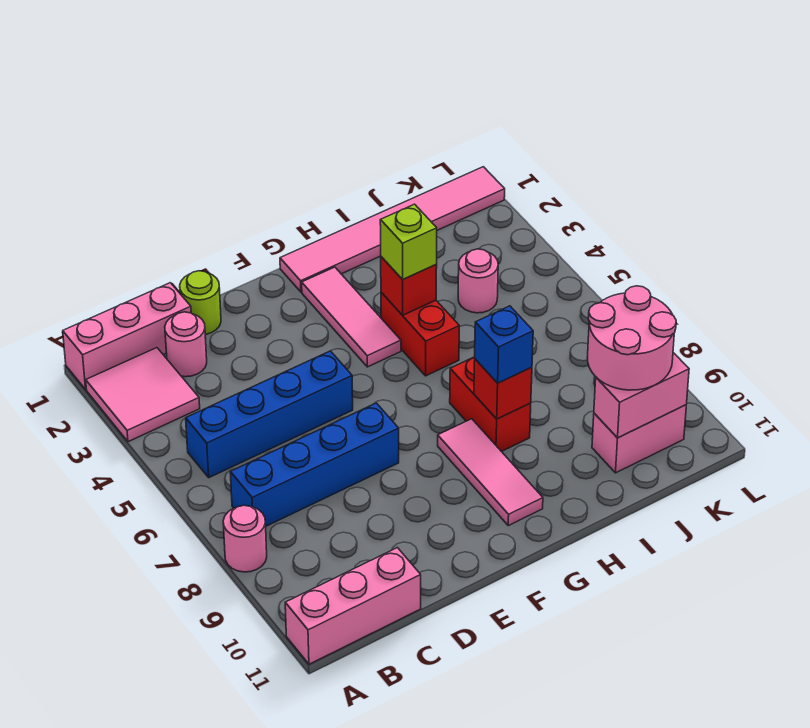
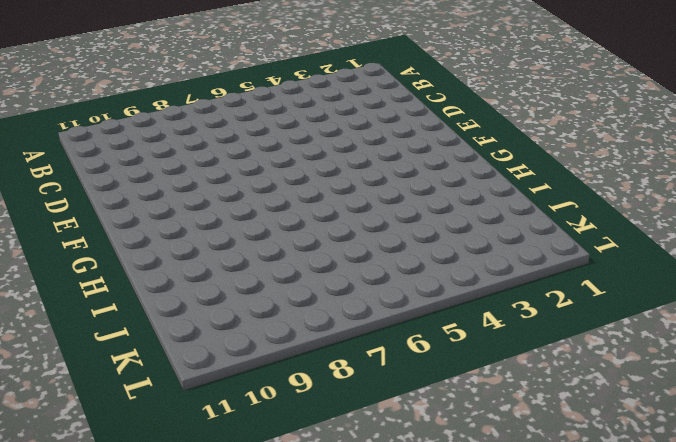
none -> pink 1x3 brick [63,283,191,389]
none -> pink 2x2 tile [86,348,200,442]
none -> pink 1x1 round brick [223,505,267,572]

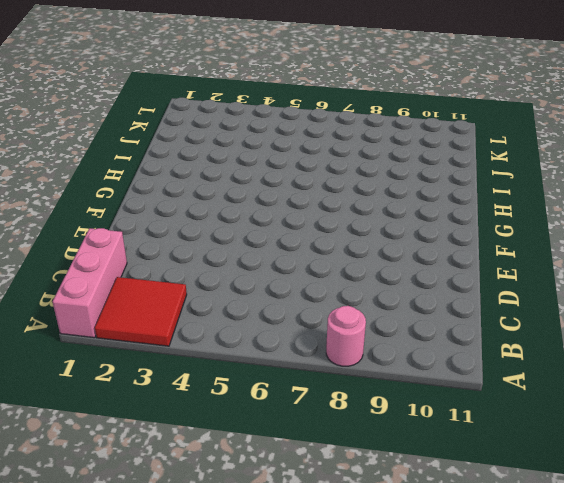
red 2x2 tile [95,277,187,346] -> pink 2x2 tile [86,348,200,442]
none -> pink 1x3 brick [285,548,421,664]
none -> blue 1x4 brick [186,351,353,478]
none -> blue 1x4 brick [230,403,399,526]

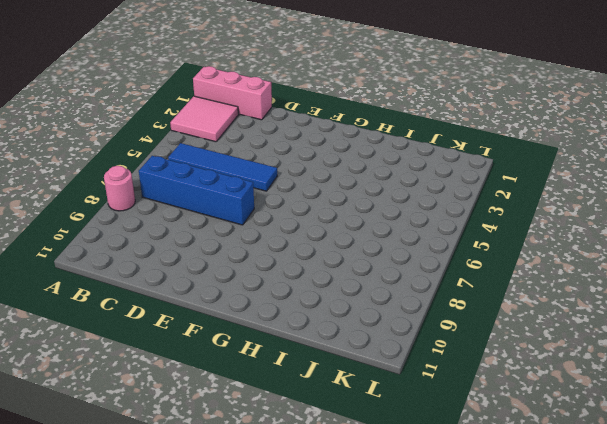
blue 1x4 tile [168,143,277,191] -> blue 1x4 brick [186,351,353,478]
none -> pink 1x3 brick [285,548,421,664]
none -> pink 1x1 round brick [165,312,207,377]
none -> lime 1x1 round brick [180,271,221,335]

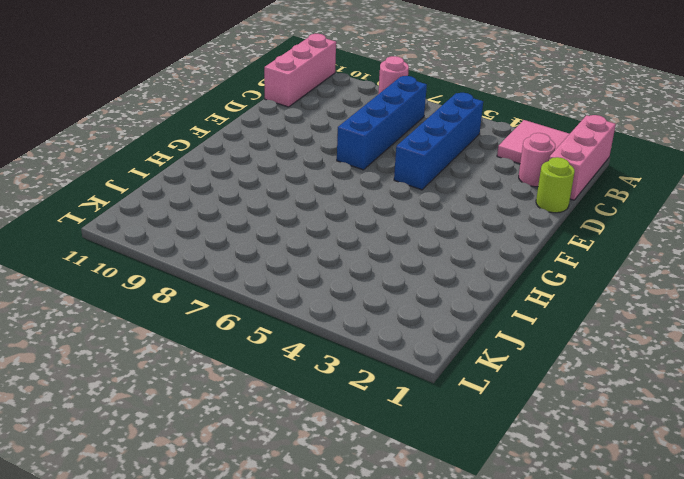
none -> pink 1x6 tile [280,167,505,292]
none -> pink 1x3 tile [302,267,401,367]
none -> pink 1x3 tile [438,419,543,526]

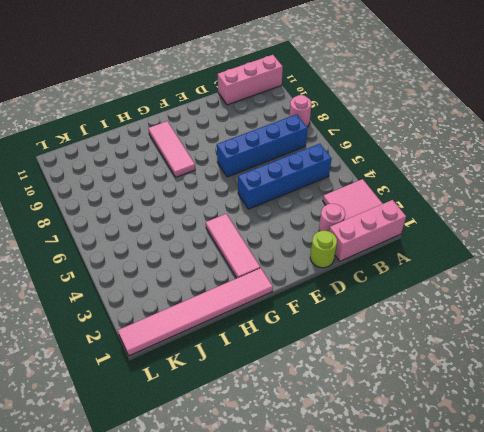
none -> red 1x2 brick [381,292,459,376]
none -> red 1x2 brick [450,357,531,452]
none -> pink 1x1 round brick [458,249,498,313]

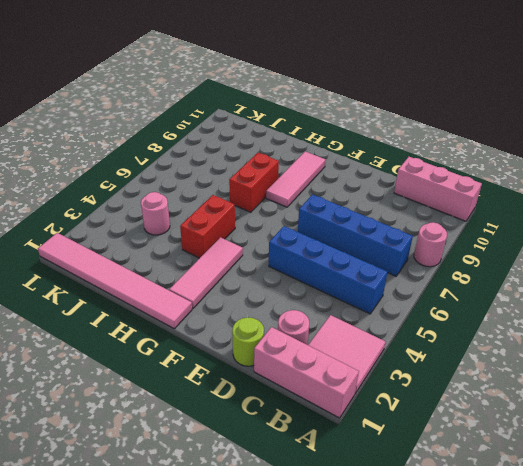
none -> pink 1x2 brick [592,405,686,473]
none -> red 1x1 brick [381,257,437,315]
none -> red 1x1 brick [474,359,532,419]

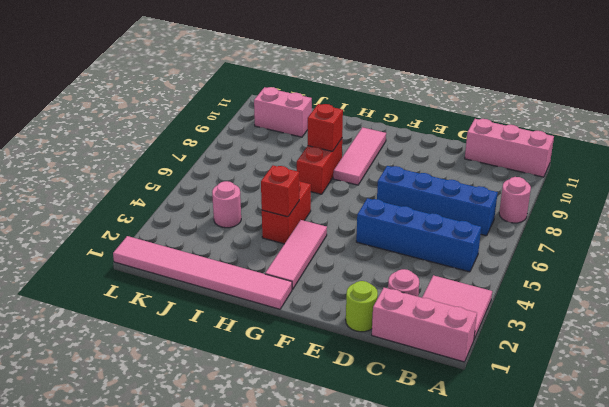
none -> pink 1x2 brick [594,353,689,438]
none -> lime 1x1 brick [380,204,437,279]
none -> blue 1x1 brick [475,306,533,383]

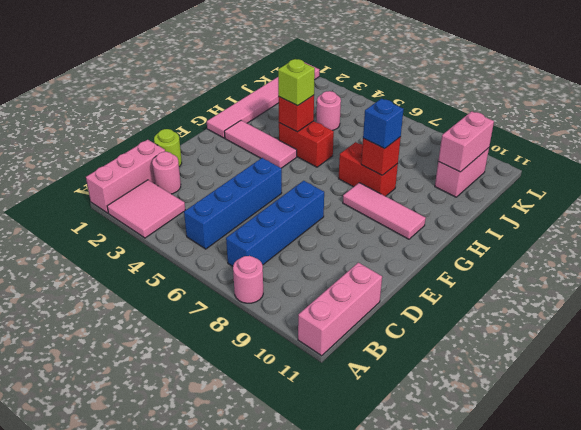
none -> pink 2x2 round brick [587,286,676,390]

